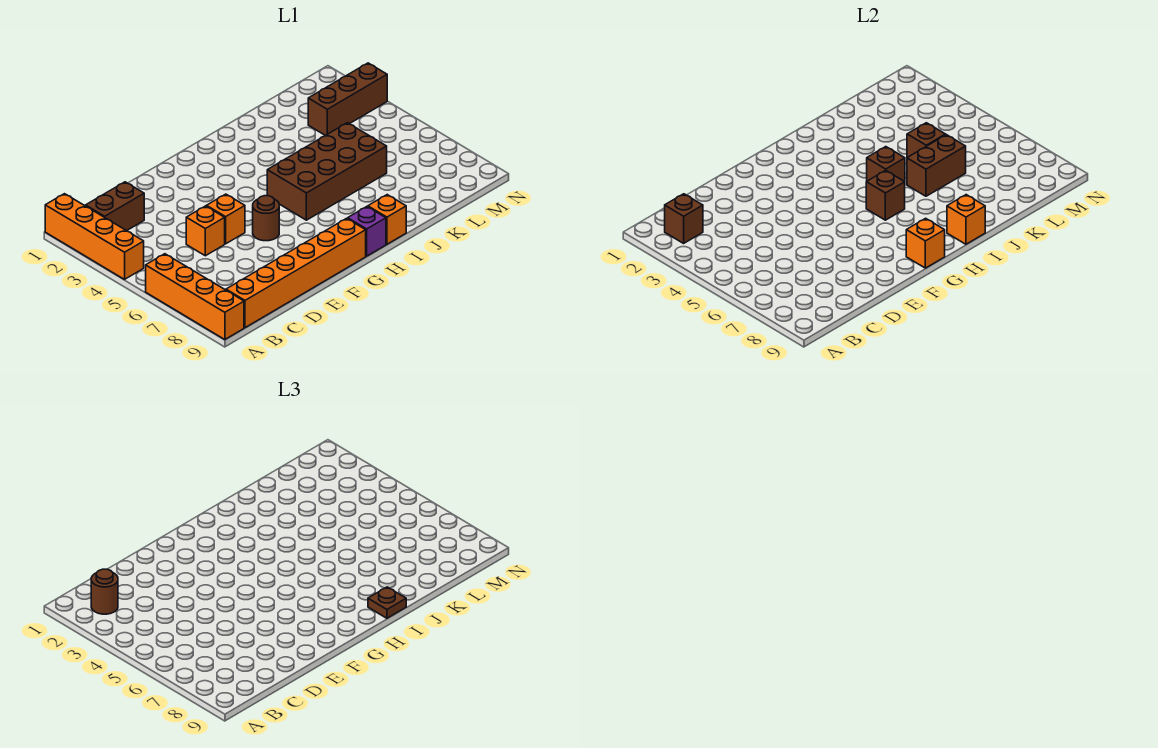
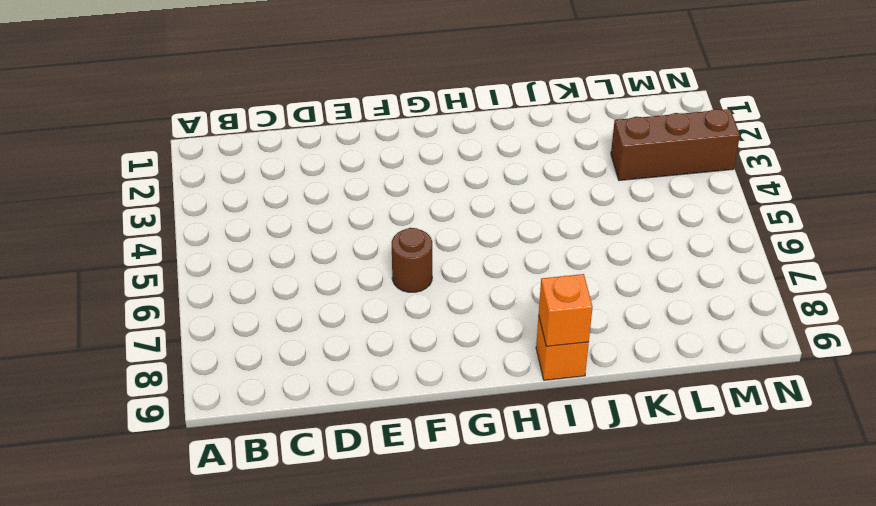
none -> orange 1x4 brick [45,194,144,279]
none -> orange 1x4 brick [146,254,244,340]
none -> brown 1x2 brick [86,182,144,231]

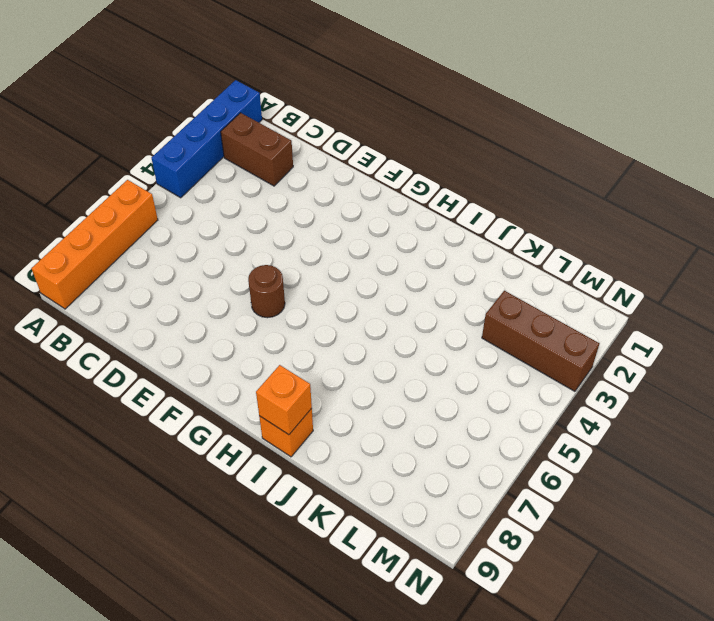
blue 1x4 brick [151,80,262,198] -> orange 1x4 brick [45,194,144,279]
none -> orange 1x6 brick [226,218,366,328]
none -> orange 1x1 brick [186,206,225,256]
none -> orange 1x1 brick [207,194,245,244]

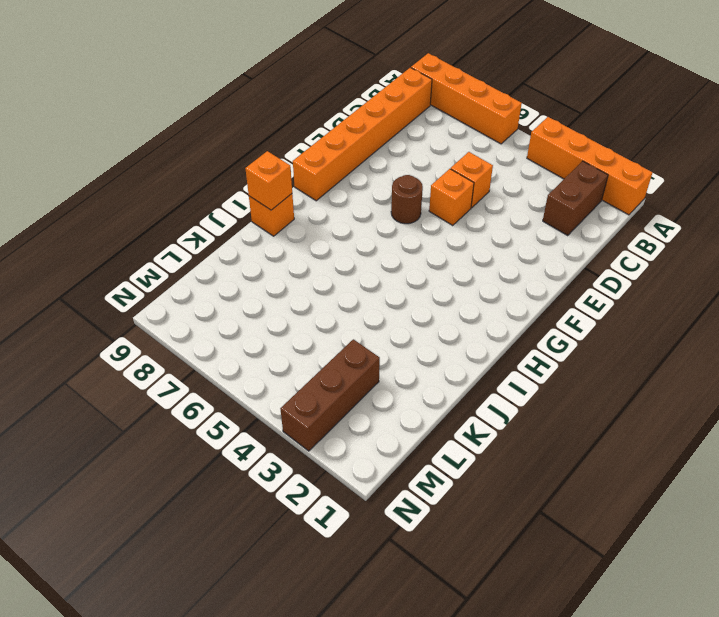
none -> brown 2x4 brick [267,123,387,220]
none -> purple 1x1 brick [348,207,386,256]
none -> brown 1x1 brick [665,194,703,243]

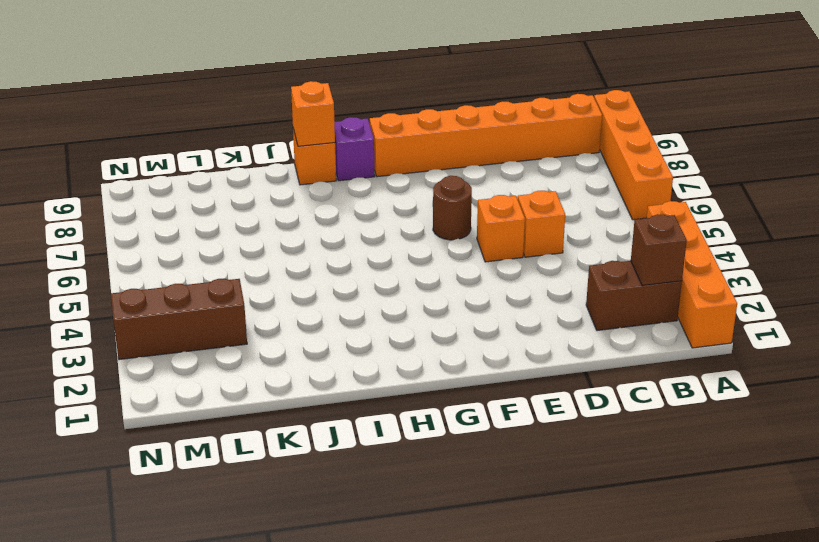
none -> brown 2x4 brick [267,123,387,220]
none -> orange 1x1 brick [906,218,945,268]
none -> brown 1x1 brick [866,170,905,220]

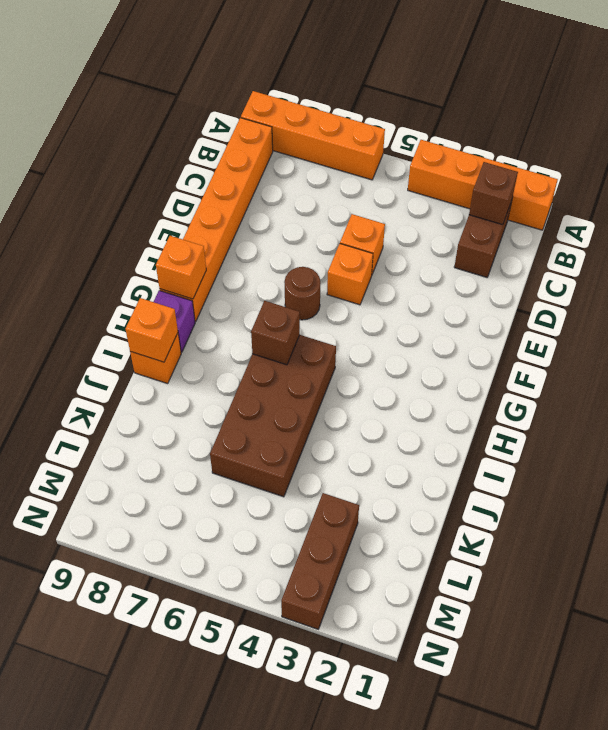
none -> brown 1x1 brick [867,147,905,182]
none -> brown 1x2 brick [907,135,966,196]
none -> brown 1x1 brick [907,123,946,158]

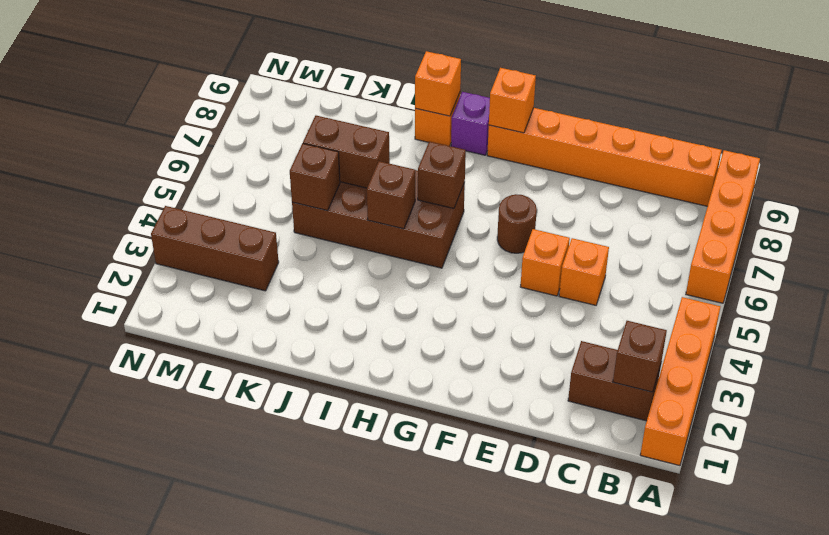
none -> brown 1x1 round brick [91,569,118,614]
none -> brown 1x1 plate [368,587,406,618]

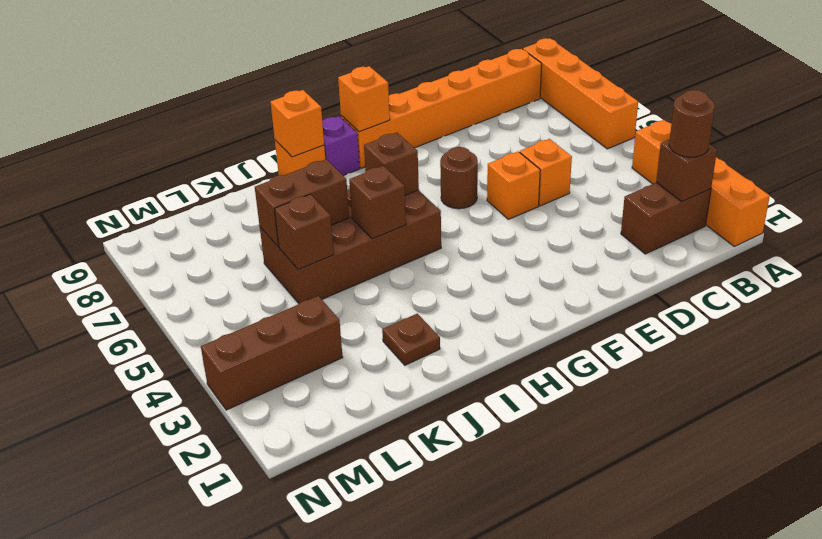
brown 1x1 plate [382,314,440,365] -> brown 1x1 plate moved to [368,587,406,618]

